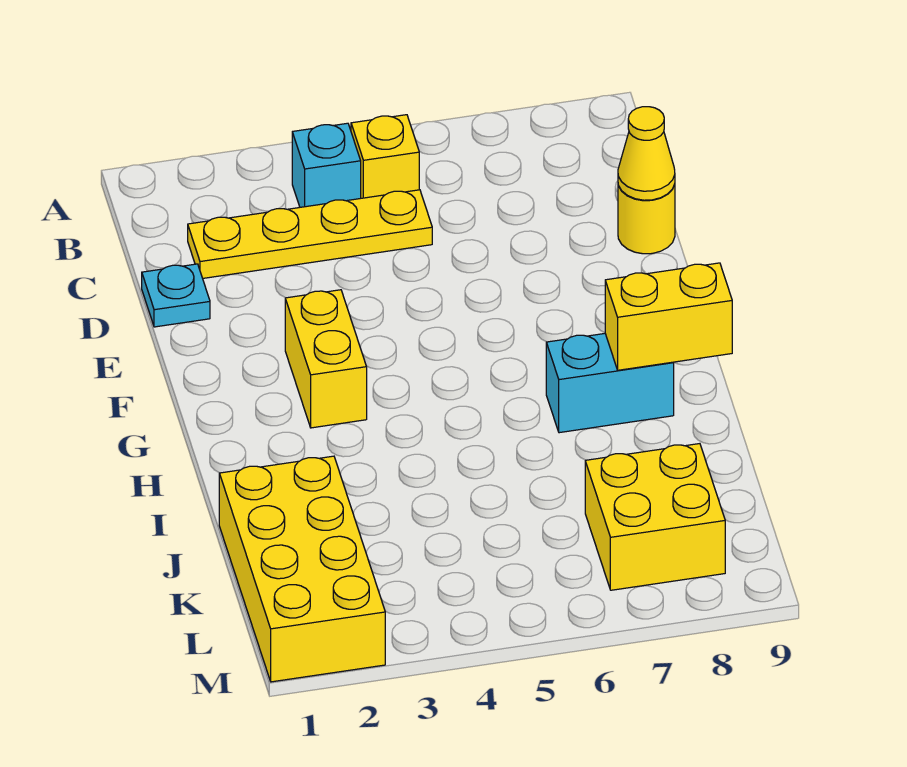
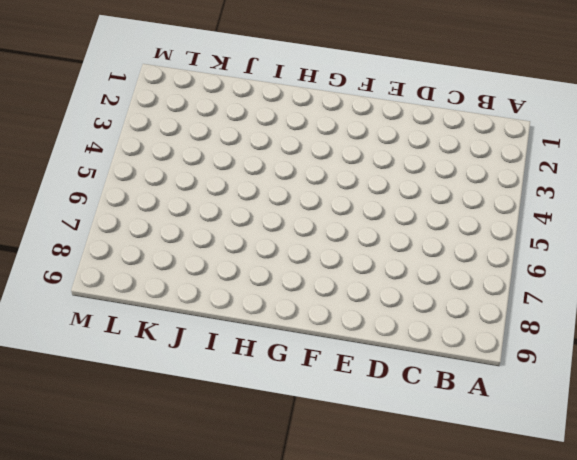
none -> cyan 1x1 brick [292,123,361,207]
none -> yellow 1x1 brick [351,115,419,198]

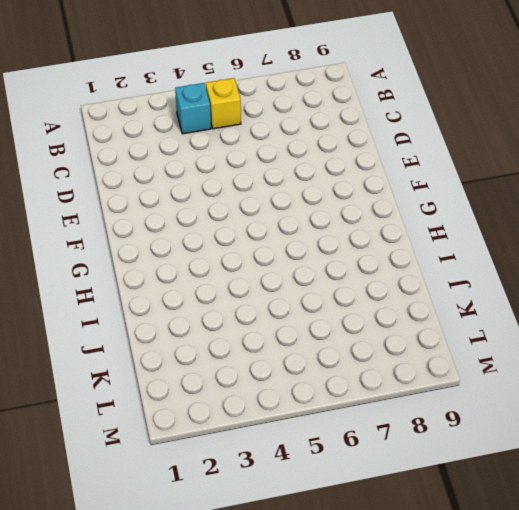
none -> yellow 1x4 plate [188,190,432,278]
none -> cyan 1x1 plate [142,264,210,327]

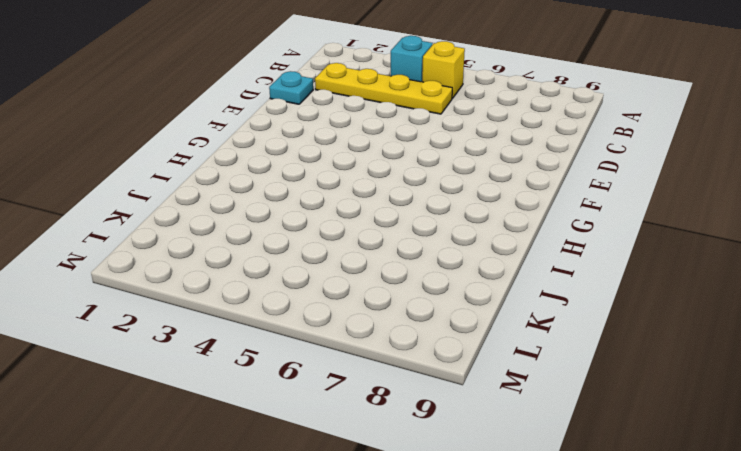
none -> yellow 1x1 round brick [618,184,675,254]
none -> yellow 1x2 brick [285,290,367,428]

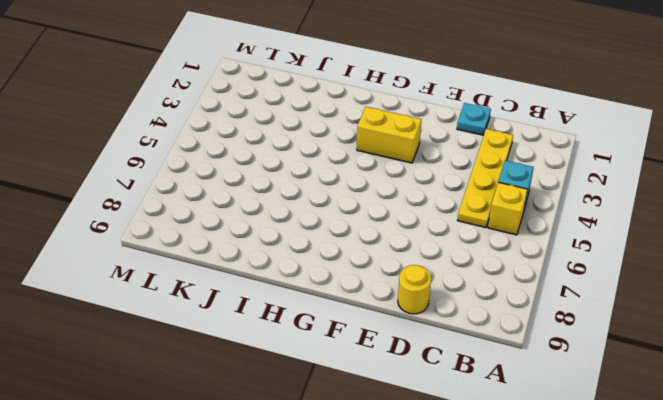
none -> cyan 1x2 brick [546,334,674,433]
none -> yellow 2x4 brick [219,456,385,682]

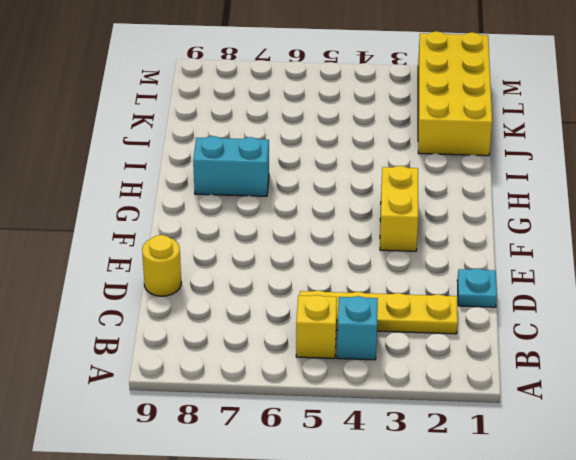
none -> yellow 2x2 brick [585,444,725,590]
none -> yellow 1x1 cone [618,107,675,200]

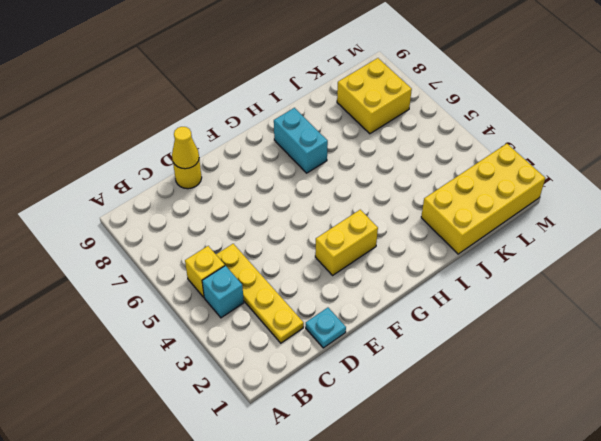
none -> yellow 1x2 brick [605,263,732,370]

